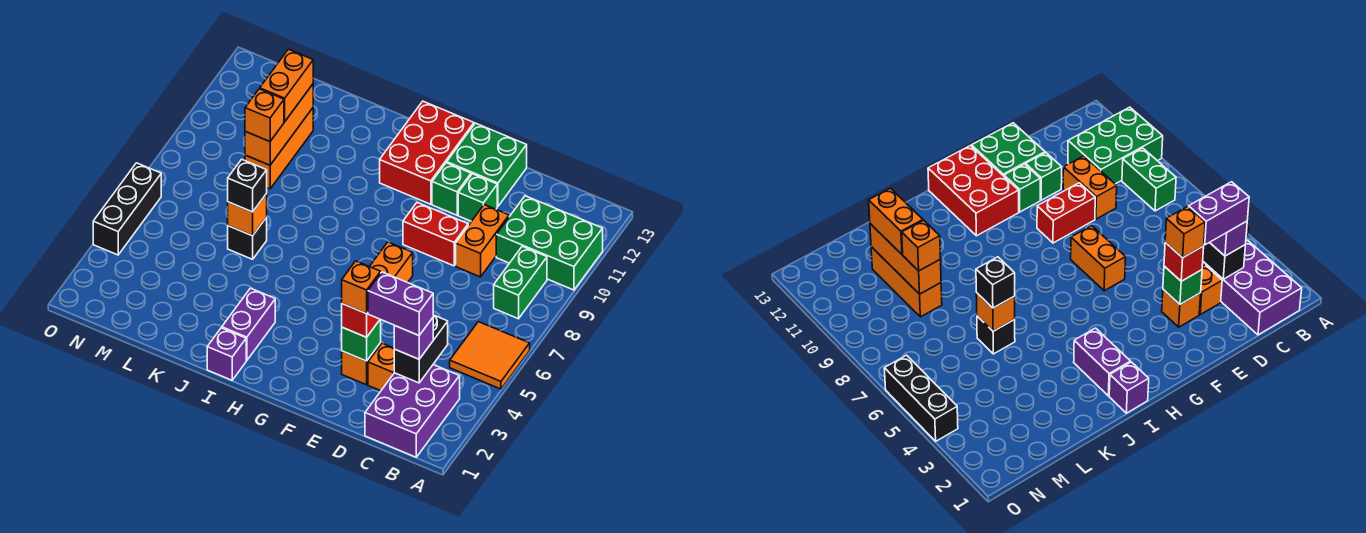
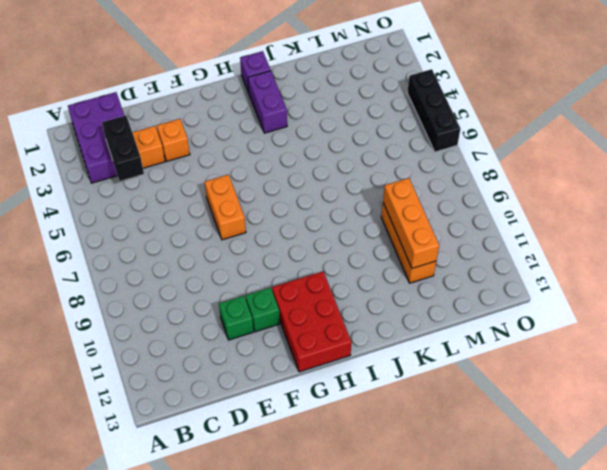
none -> orange 2x2 tile [450,322,530,389]
none -> green 2x3 brick [496,196,603,290]
none -> green 1x2 brick [494,246,547,319]

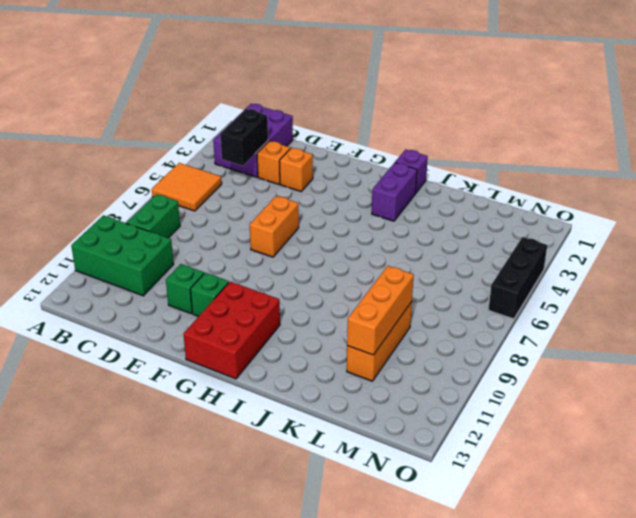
none -> orange 1x2 brick [456,205,509,277]
none -> red 1x2 brick [403,203,468,266]
none -> green 2x2 brick [447,123,527,206]

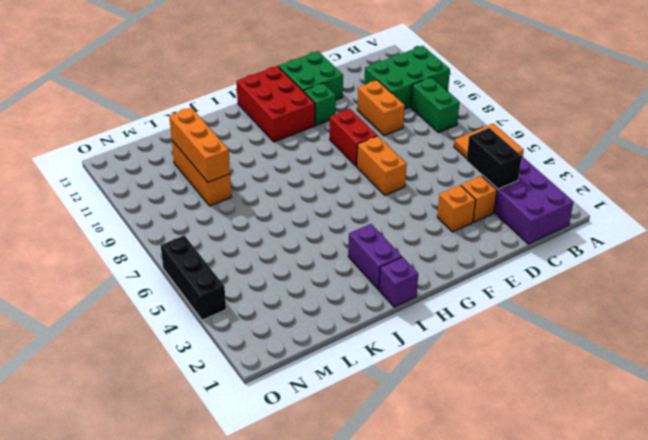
red 1x2 brick [329,109,377,166] -> red 1x2 brick turned to [403,203,468,266]
none -> green 1x1 brick [458,174,497,221]
none -> black 1x1 brick [228,218,267,259]
none -> green 1x1 brick [342,319,381,361]

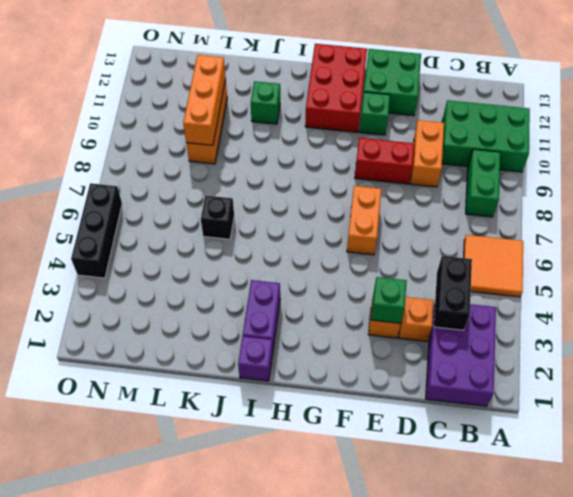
green 1x1 brick [251,81,280,124] -> green 1x1 brick moved to [458,174,497,221]
none -> orange 1x1 brick [228,194,267,236]
none -> purple 1x1 brick [394,318,433,359]
none -> red 1x1 brick [342,304,380,337]

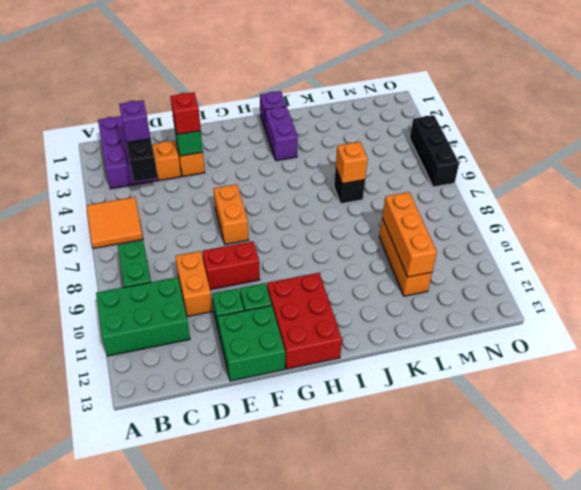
none -> black 1x1 brick [228,159,267,212]
none -> orange 1x1 brick [245,89,284,142]
none -> orange 1x2 brick [260,49,313,122]

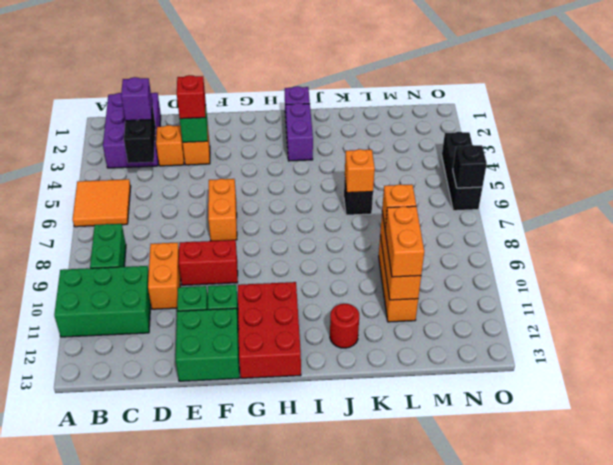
red 1x1 round brick [330,304,359,348] -> none
black 1x1 brick [453,145,487,188] -> black 1x1 brick moved to [228,159,267,212]
none -> purple 1x2 brick [368,272,433,335]
none -> orange 1x1 brick [342,261,381,314]

